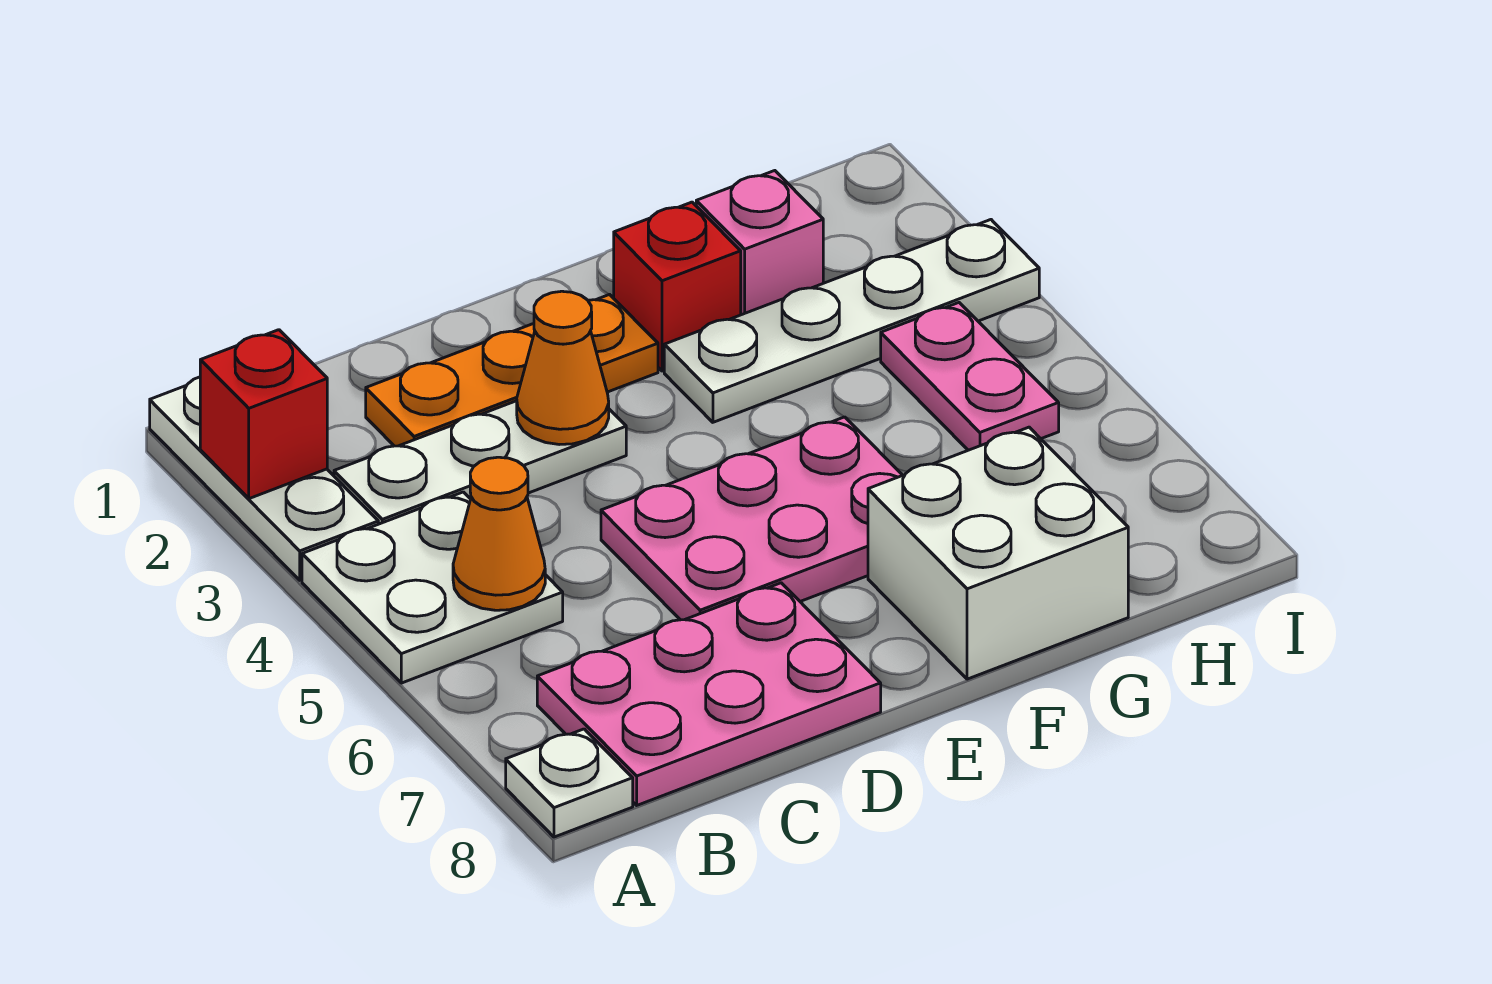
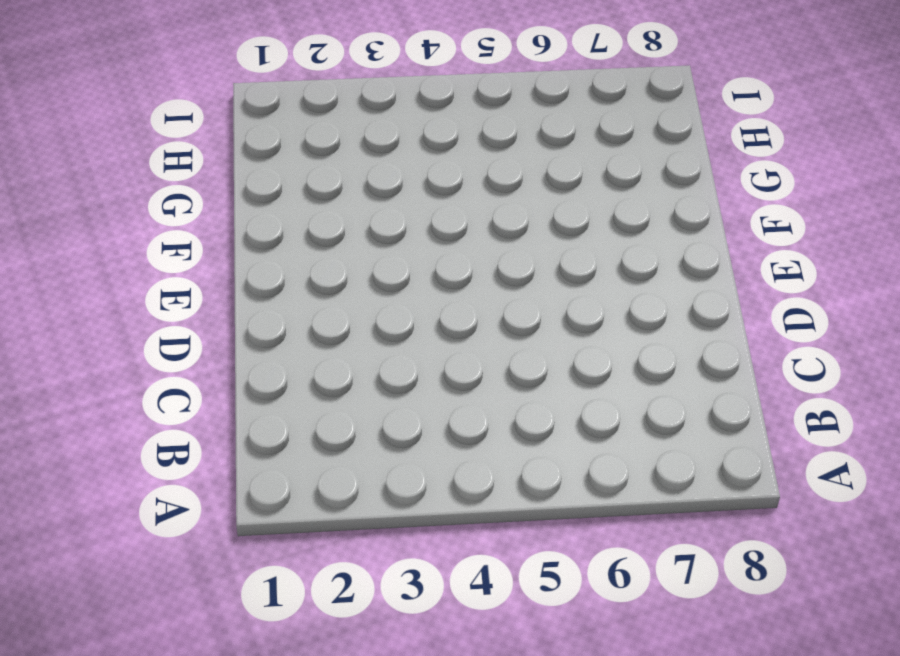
none -> white 1x3 plate [150,377,378,580]
none -> white 2x2 plate [302,492,563,683]
none -> white 1x1 plate [506,729,633,837]

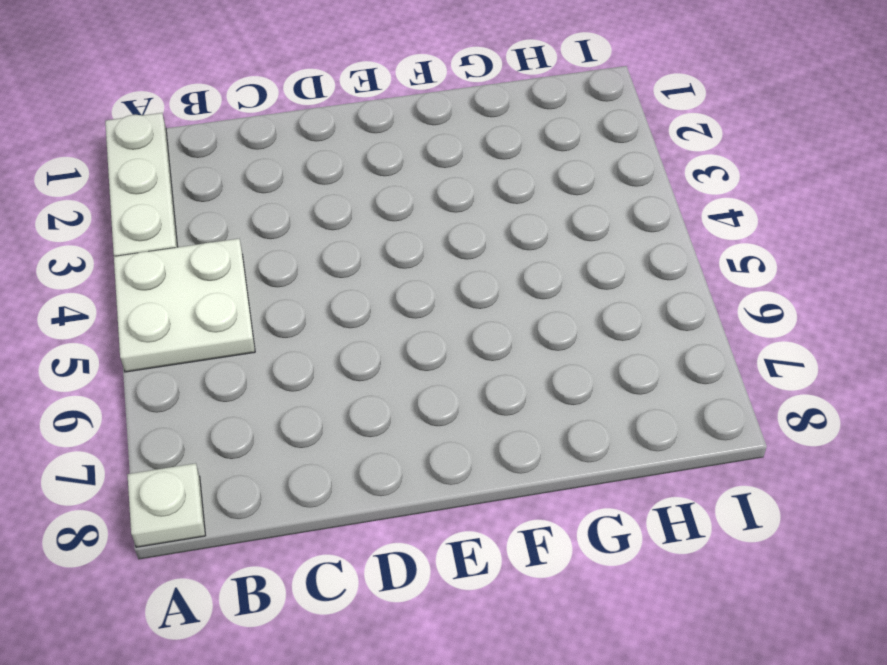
none -> white 1x3 plate [334,401,626,524]
none -> pink 2x3 plate [537,583,881,805]
none -> orange 1x3 plate [366,295,658,446]

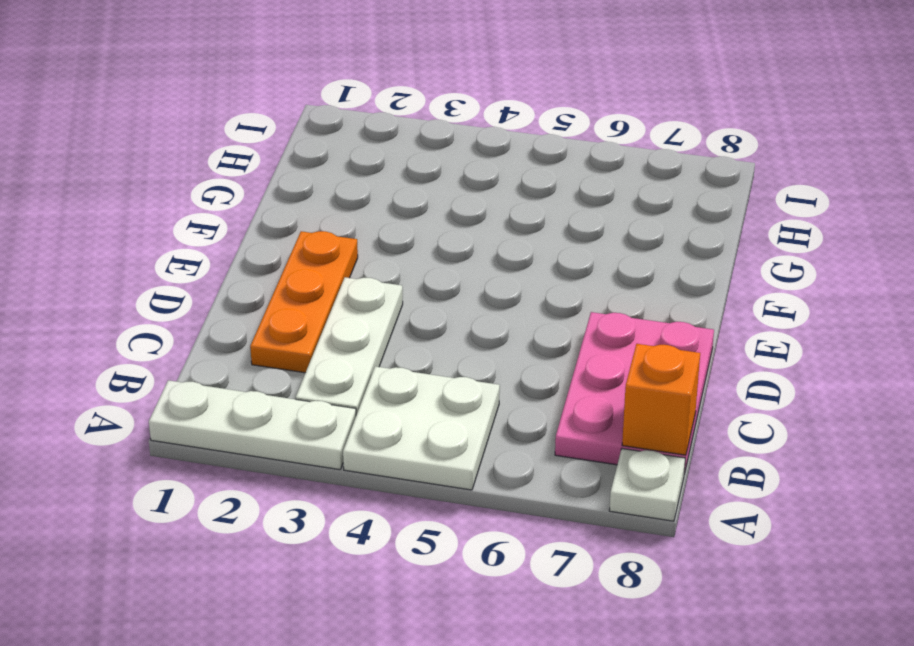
orange 1x1 brick [622,344,700,455] -> none
none -> pink 2x3 plate [601,417,903,620]
none -> red 1x1 brick [614,202,741,371]
none -> white 1x4 plate [664,220,1039,422]

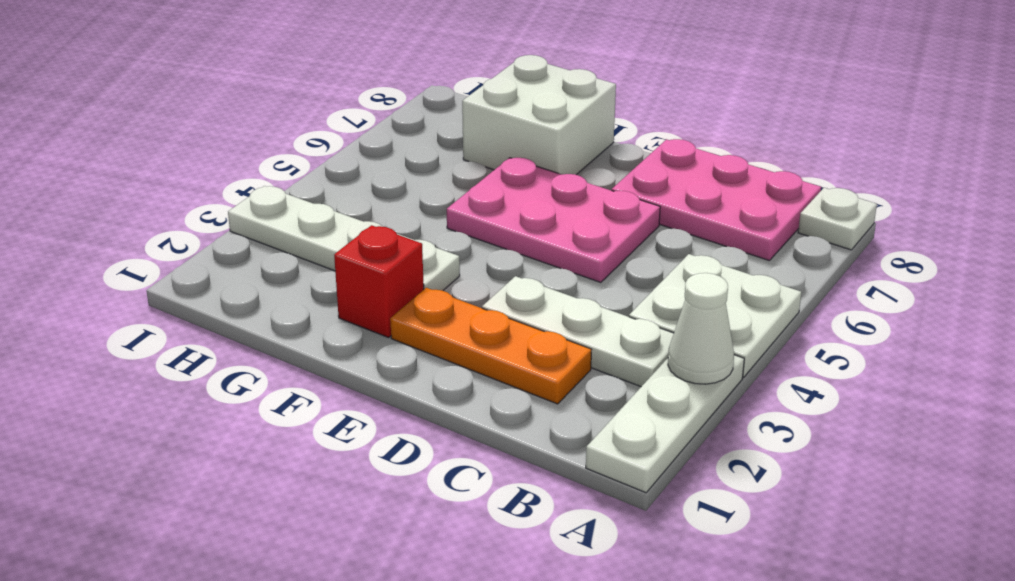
white 1x1 cone [668,273,734,384] -> none
none -> pink 1x1 brick [696,171,823,315]
none -> pink 1x2 plate [881,303,1059,450]
none -> red 1x1 brick [200,330,327,499]

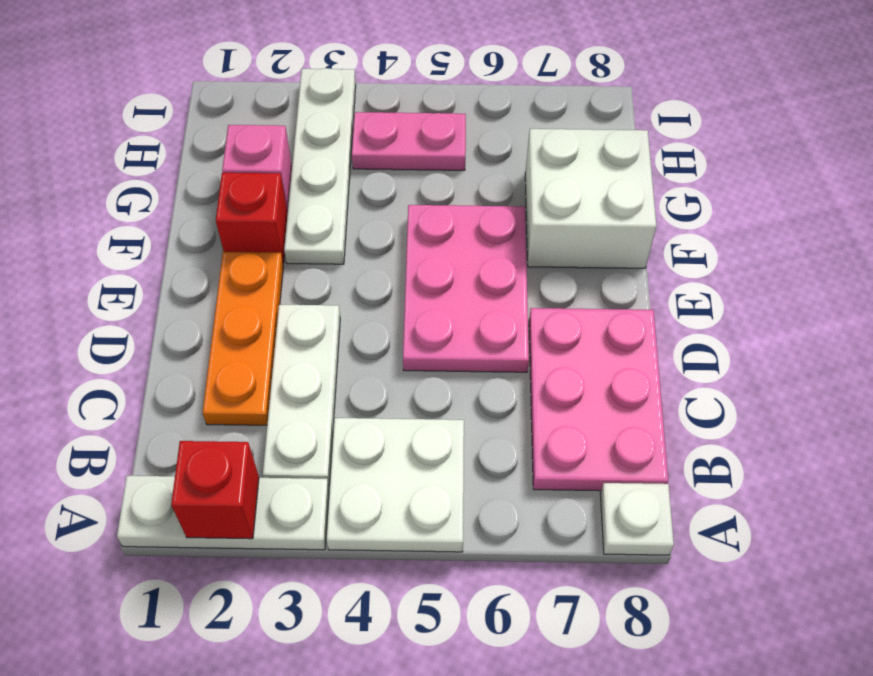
none -> orange 1x1 cone [453,457,545,610]
none -> orange 1x1 cone [517,291,609,445]

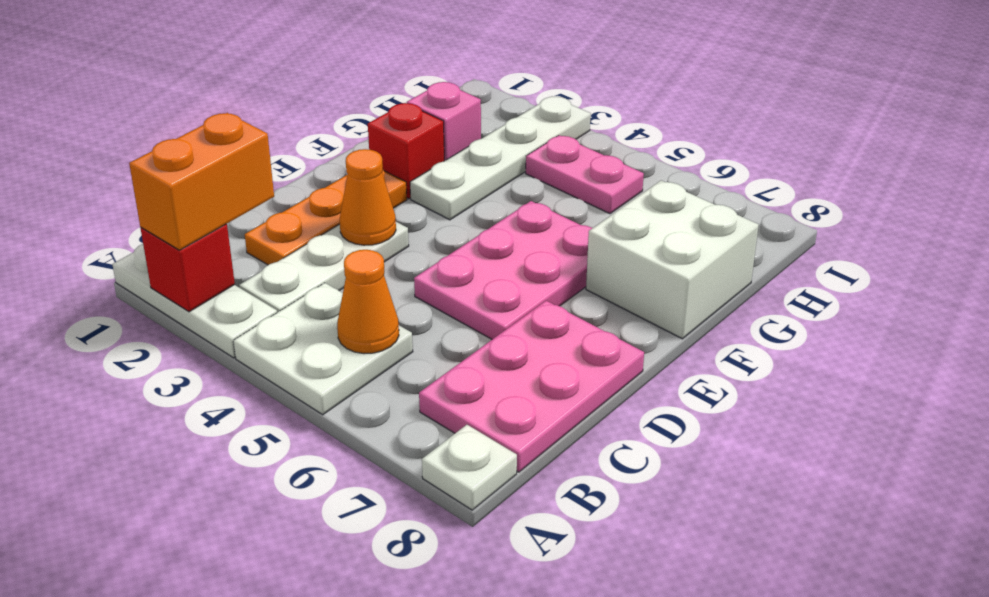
orange 1x2 brick [129,113,274,250] -> none

